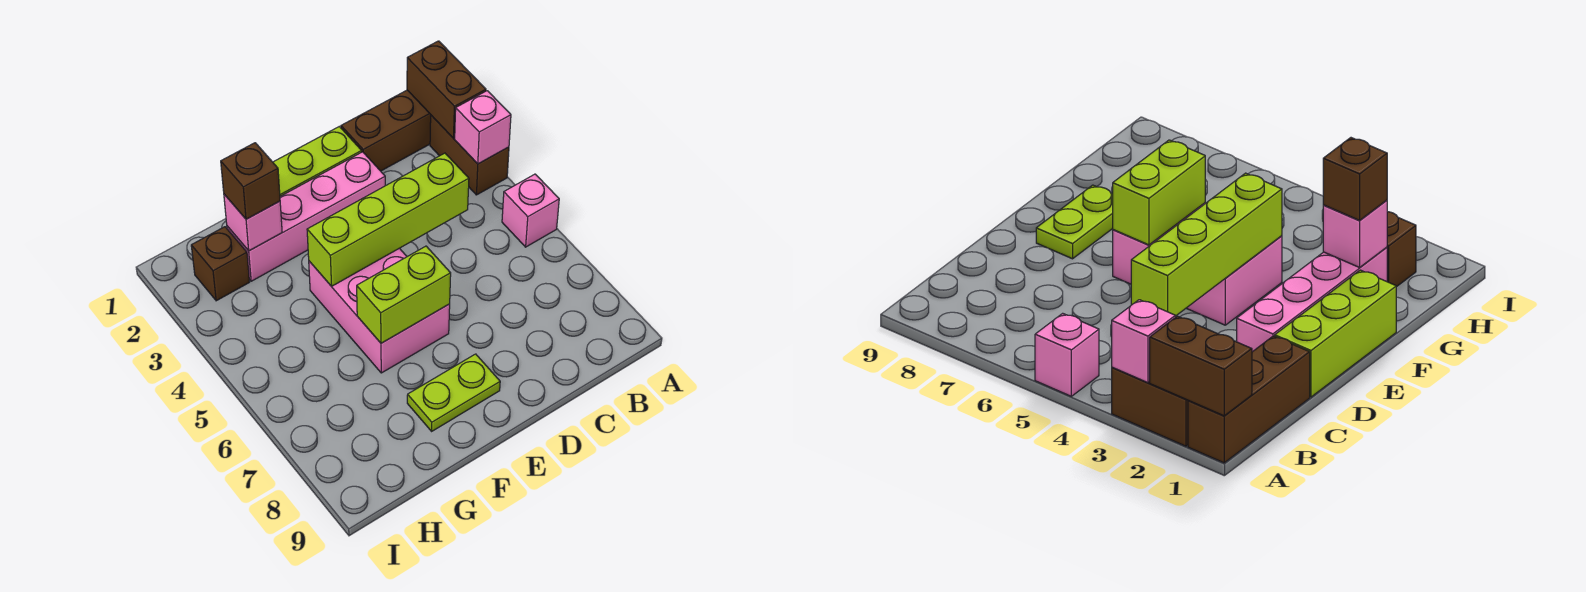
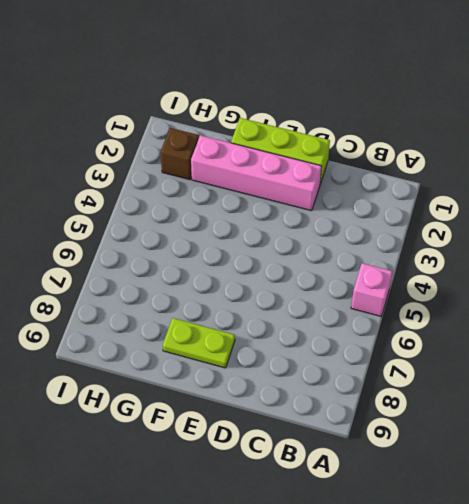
none -> brown 1x3 brick [341,90,431,171]
none -> brown 1x2 brick [430,115,509,195]
none -> pink 2x3 brick [309,248,450,373]

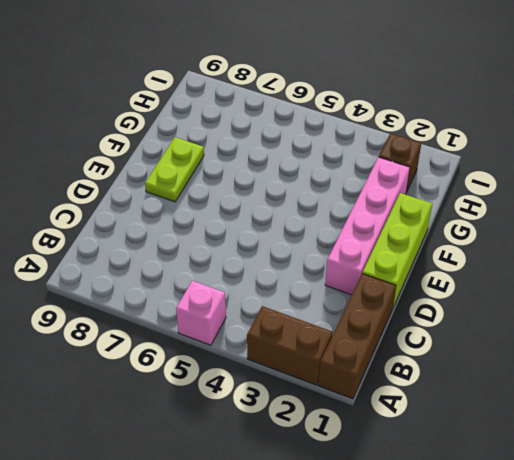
none -> pink 2x3 brick [309,248,450,373]
none -> brown 1x2 brick [407,41,486,138]
none -> pink 1x1 brick [455,91,511,164]

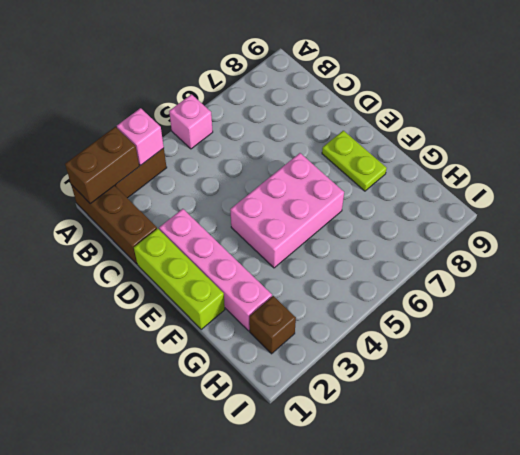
none -> lime 1x4 brick [307,153,469,286]
none -> lime 1x2 brick [357,246,451,343]
none -> pink 1x1 brick [224,194,282,251]

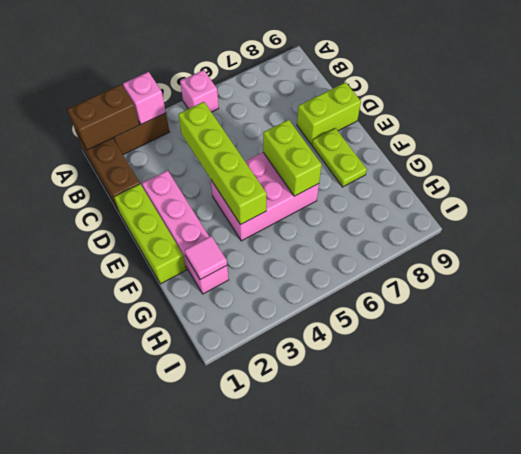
lime 1x2 brick [297,82,361,144] -> none
pink 1x1 tile [184,236,227,280] -> pink 1x1 brick [224,194,282,251]
none -> brown 1x1 brick [191,227,249,301]
none -> brown 1x1 brick [221,143,280,219]

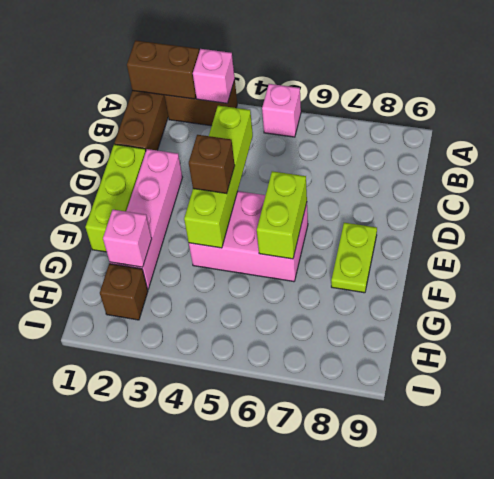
brown 1x1 brick [189,135,235,193] -> brown 1x1 brick moved to [221,143,280,219]

